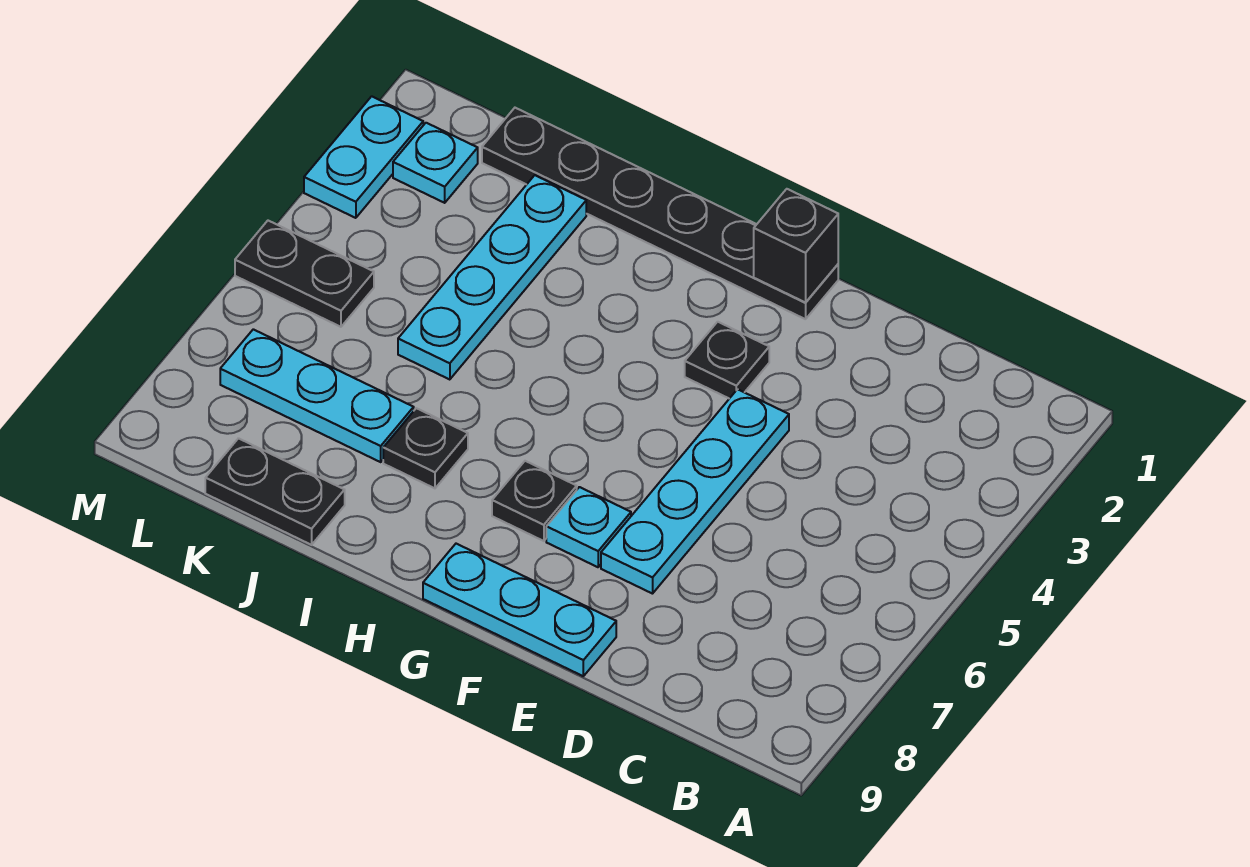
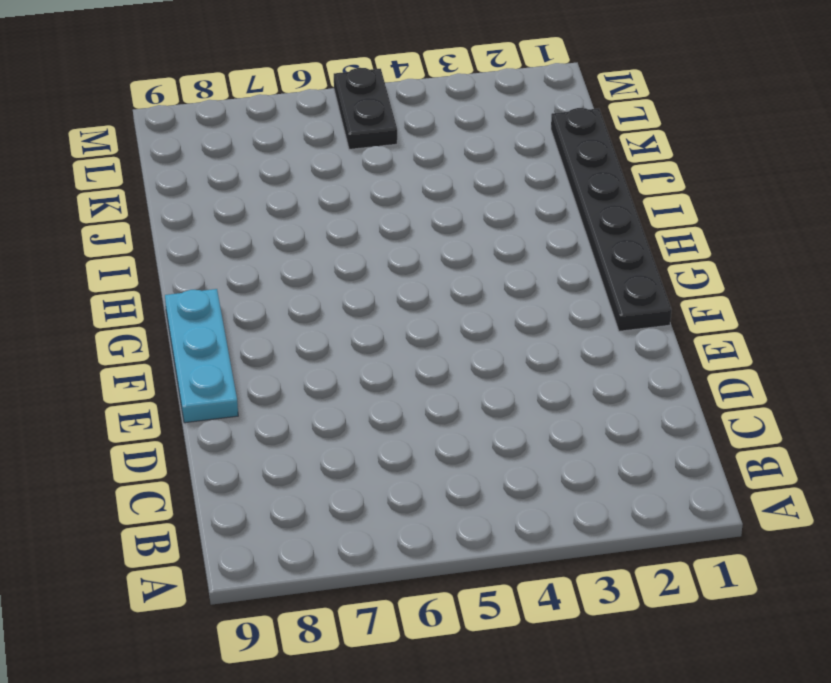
none -> cyan 1x4 plate [601,389,789,594]
none -> black 1x1 plate [685,322,769,399]
none -> cyan 1x1 plate [546,487,631,567]

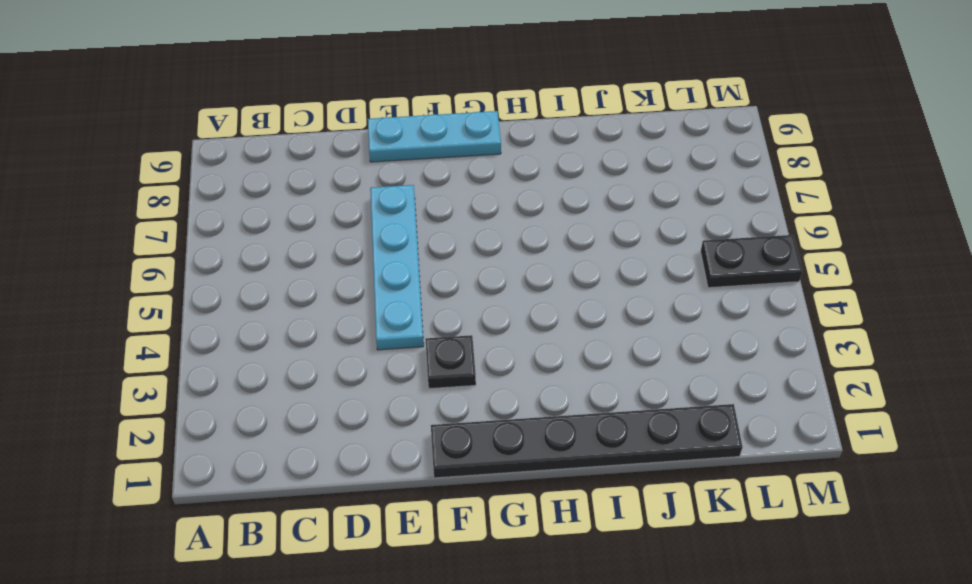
none -> cyan 1x1 plate [546,487,631,567]
none -> black 1x1 plate [492,461,577,541]
none -> black 1x1 plate [383,408,468,488]

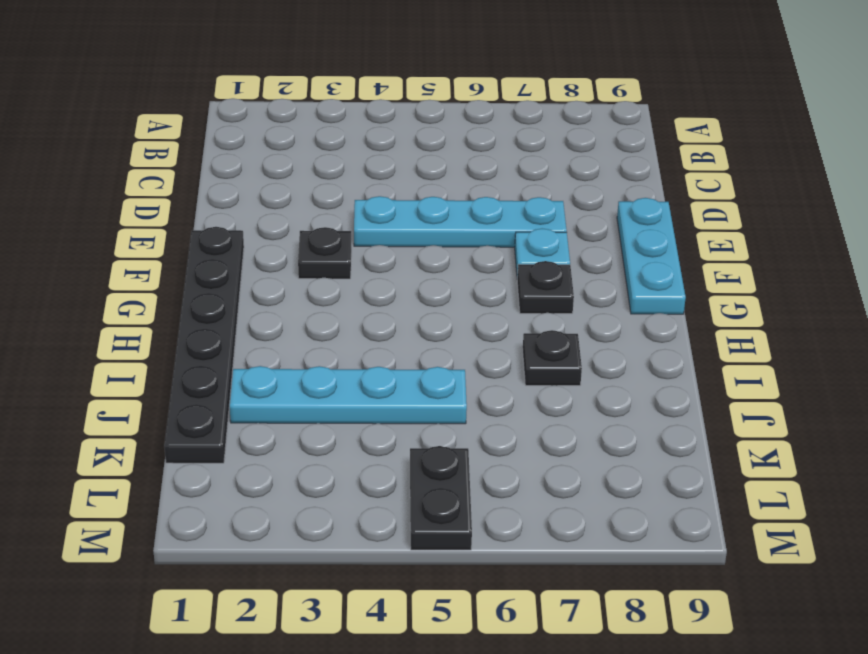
none -> cyan 1x3 plate [220,329,414,462]
none -> black 1x2 plate [205,438,345,545]
none -> cyan 1x1 plate [393,123,478,203]

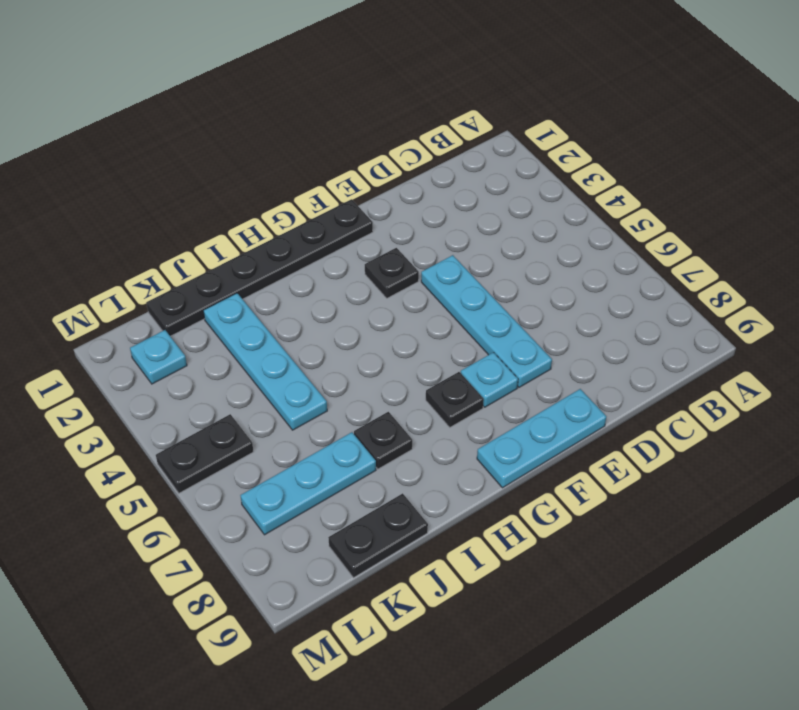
none -> cyan 1x2 plate [304,96,423,218]
none -> black 1x1 brick [754,189,838,303]

